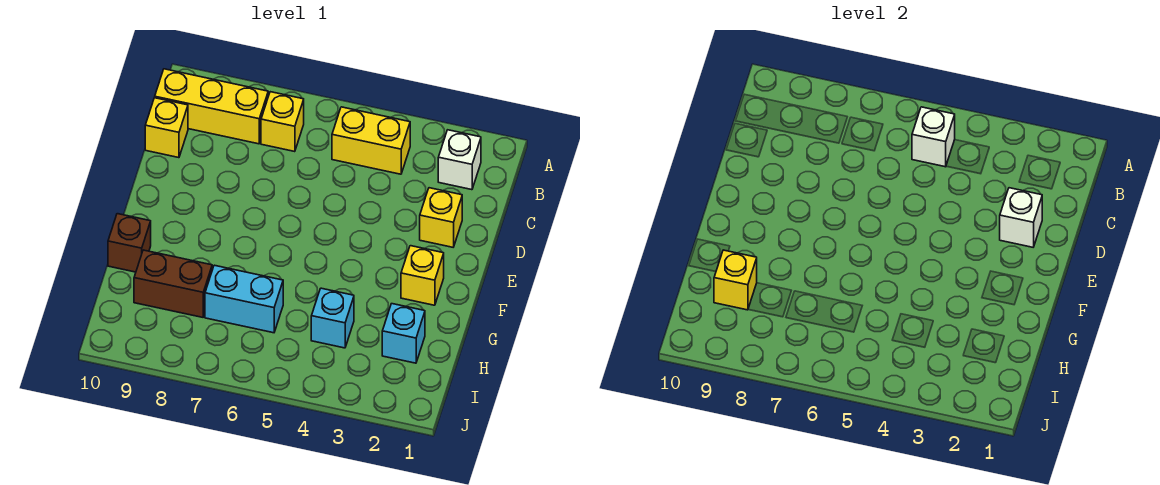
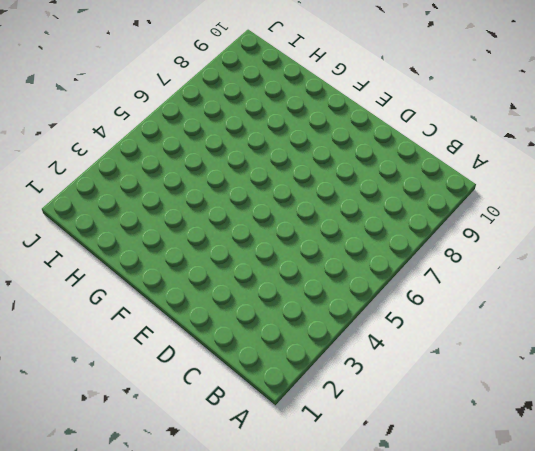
none -> white 1x1 brick [438,130,481,190]
none -> yellow 1x2 brick [332,107,410,174]
none -> yellow 1x1 brick [261,92,304,152]

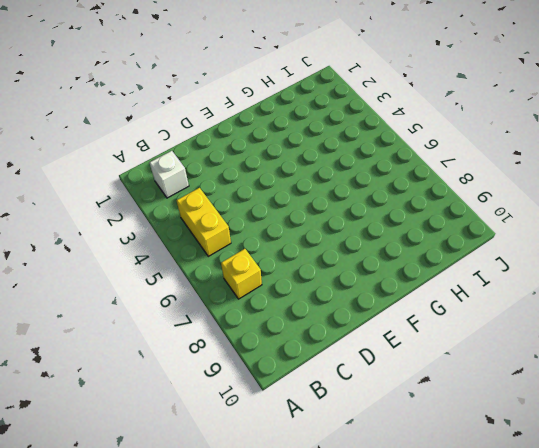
none -> yellow 1x3 brick [155,69,268,144]
none -> yellow 1x1 brick [145,98,188,158]
none -> yellow 1x1 brick [420,188,462,247]

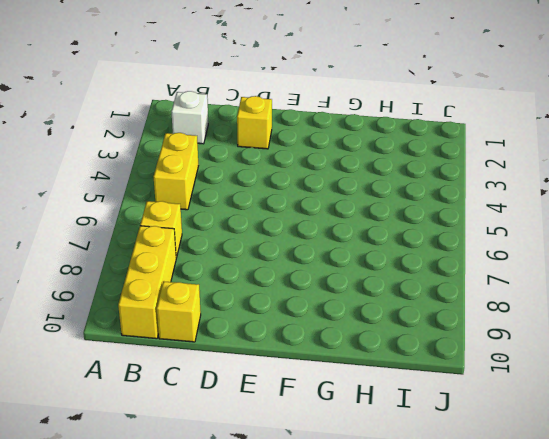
none -> yellow 1x1 brick [401,246,444,305]
none -> brown 1x1 brick [108,214,151,272]
none -> cyan 1x1 brick [382,304,425,363]

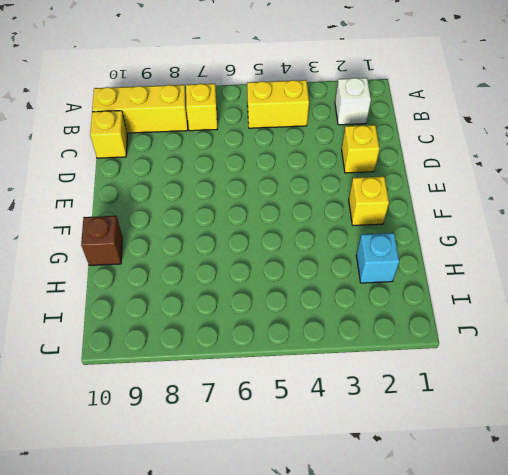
none -> cyan 1x1 brick [311,288,354,348]
none -> cyan 1x2 brick [205,265,283,333]
none -> brown 1x2 brick [134,250,212,317]

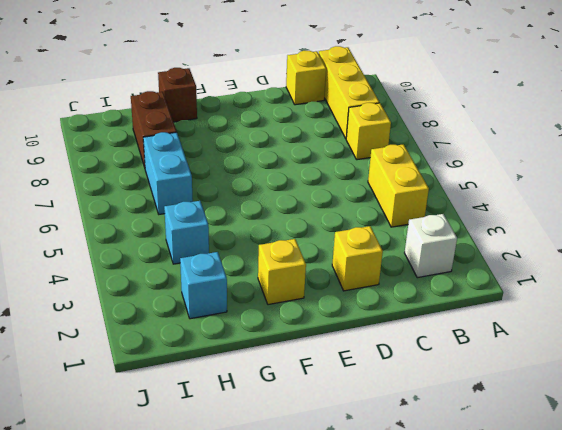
none -> white 1x1 brick [912,107,955,167]
none -> white 1x1 brick [1000,188,1042,247]
none -> yellow 1x1 brick [714,250,757,310]

